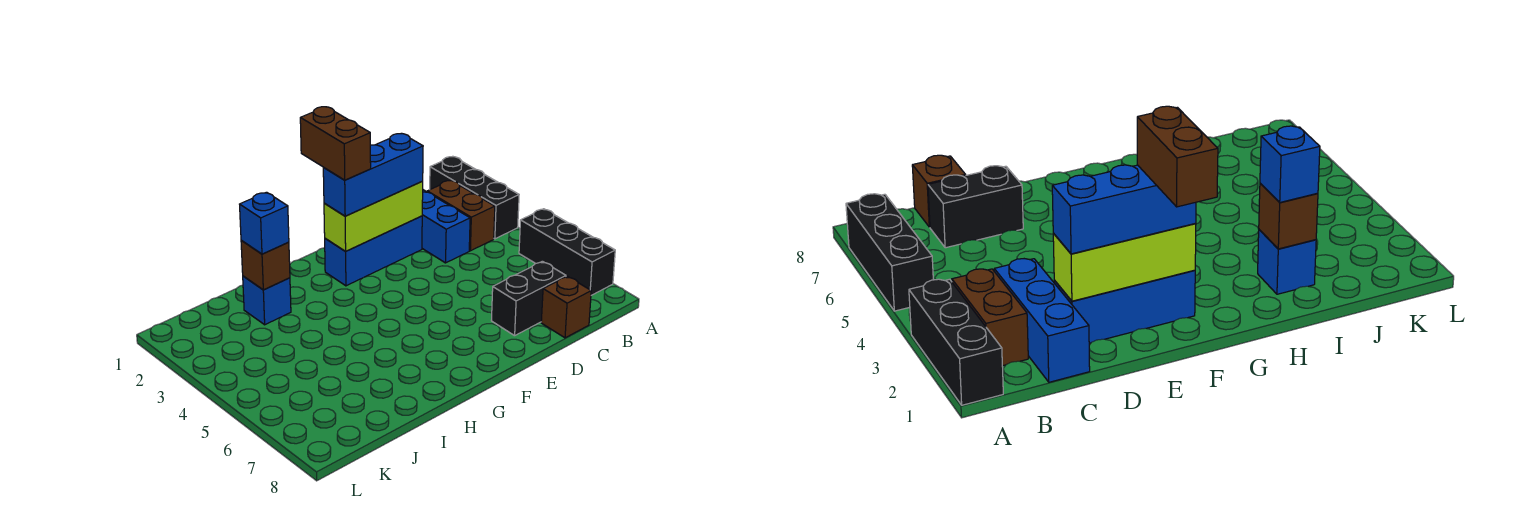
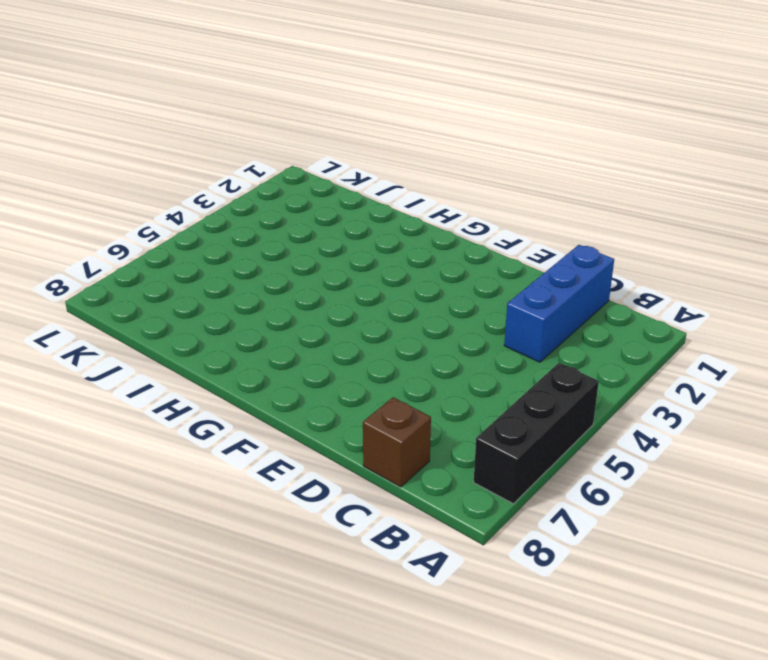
none -> black 1x3 brick [430,157,519,239]
none -> brown 1x2 brick [427,180,495,251]
none -> black 1x2 brick [491,261,566,336]

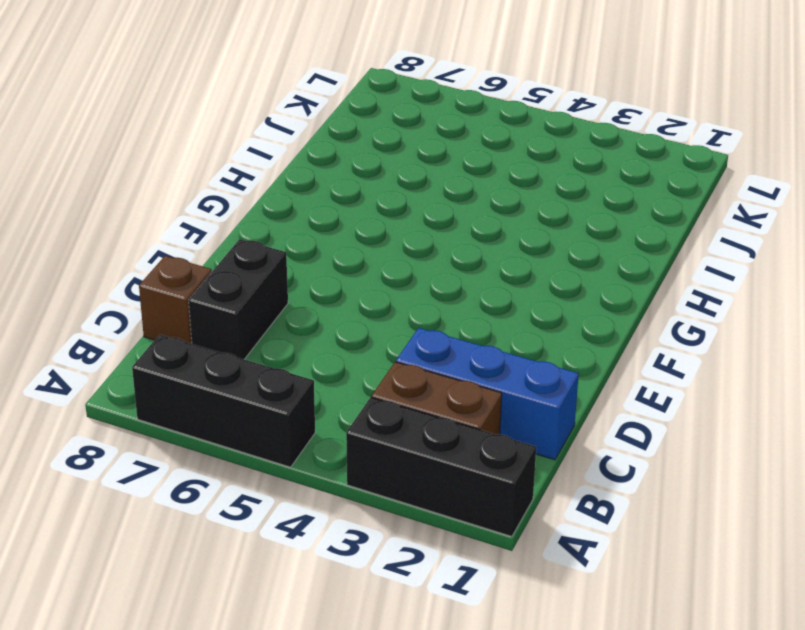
none -> blue 1x3 brick [325,216,422,286]
none -> blue 1x1 brick [243,276,291,325]
none -> lime 1x3 brick [324,181,423,251]

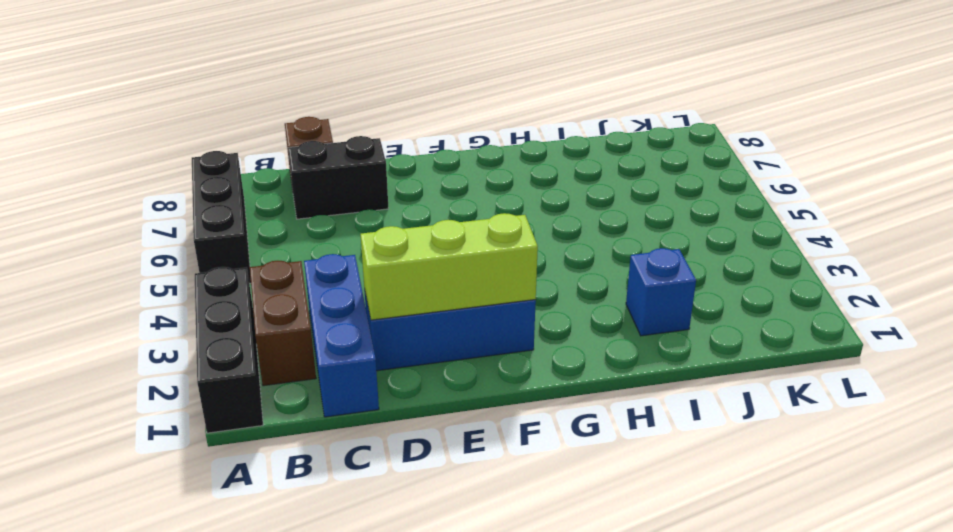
none -> brown 1x1 brick [241,241,290,290]
none -> blue 1x3 brick [323,133,423,216]
none -> blue 1x1 brick [240,192,289,254]

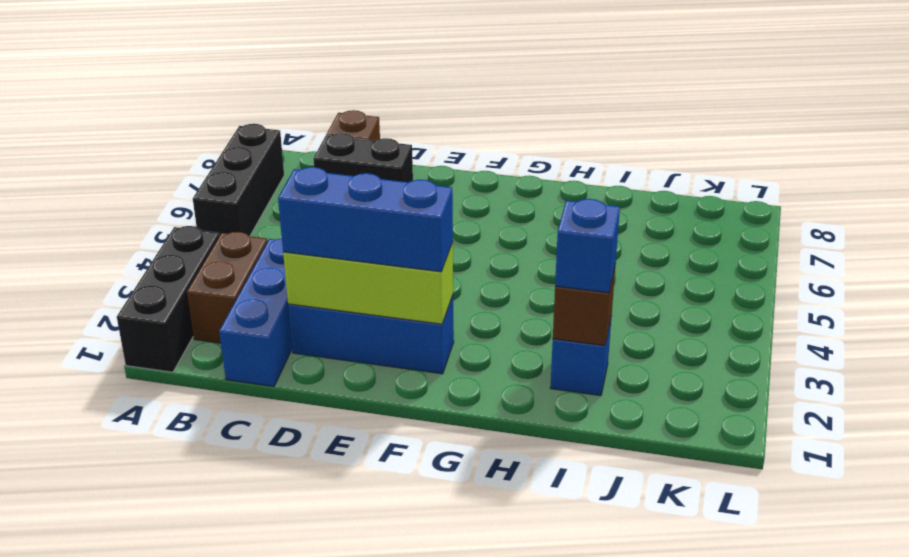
none -> brown 1x2 brick [300,107,371,180]

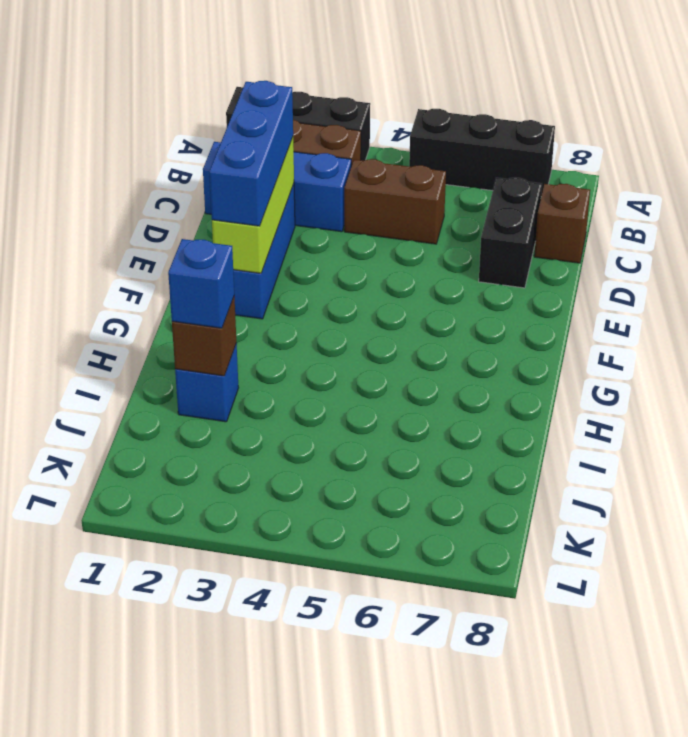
brown 1x2 brick [344,159,446,244] -> brown 1x2 brick moved to [300,107,371,180]

